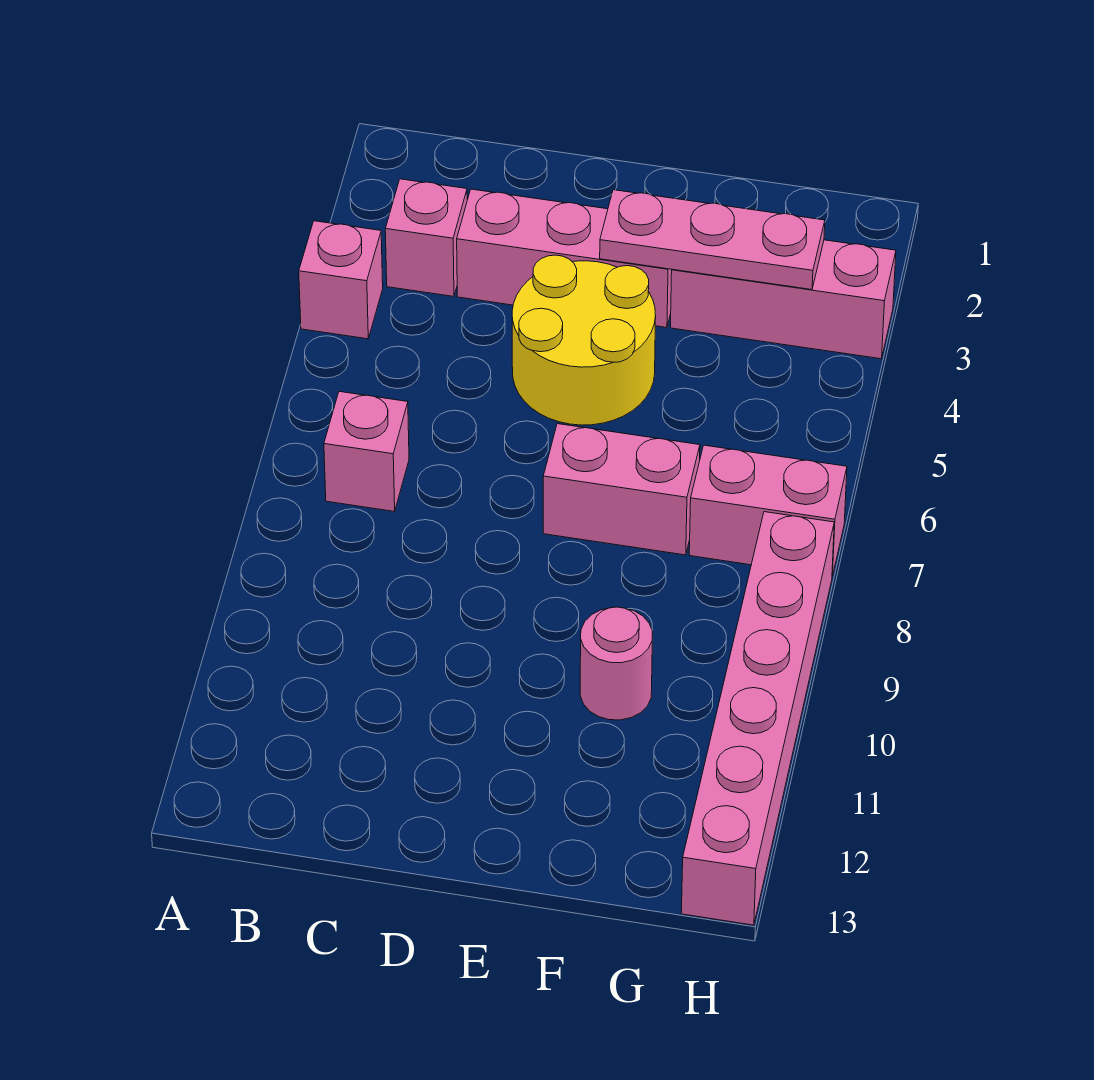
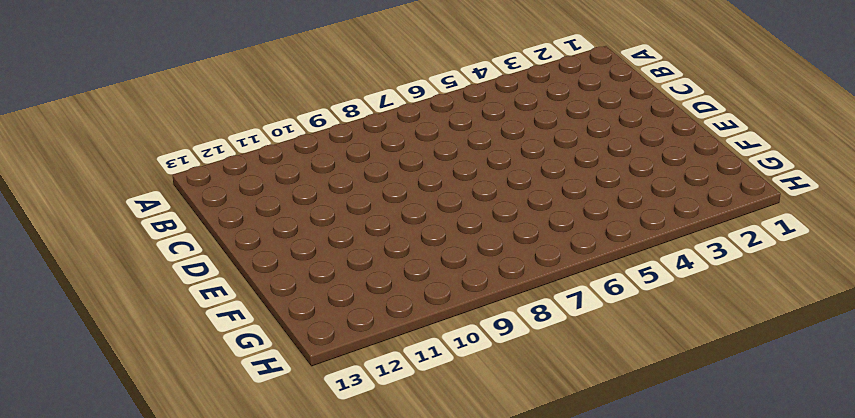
none -> pink 1x1 brick [299,221,383,339]
none -> pink 1x1 brick [385,179,467,296]

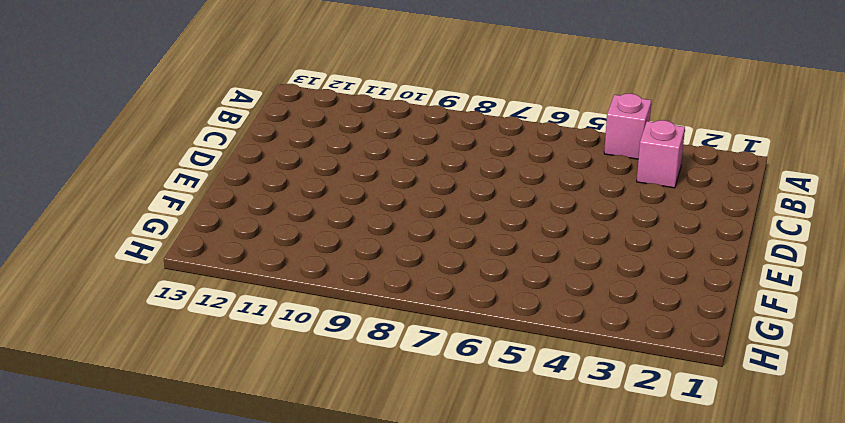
none -> pink 1x1 brick [324,391,409,512]
none -> pink 1x3 brick [457,189,672,328]

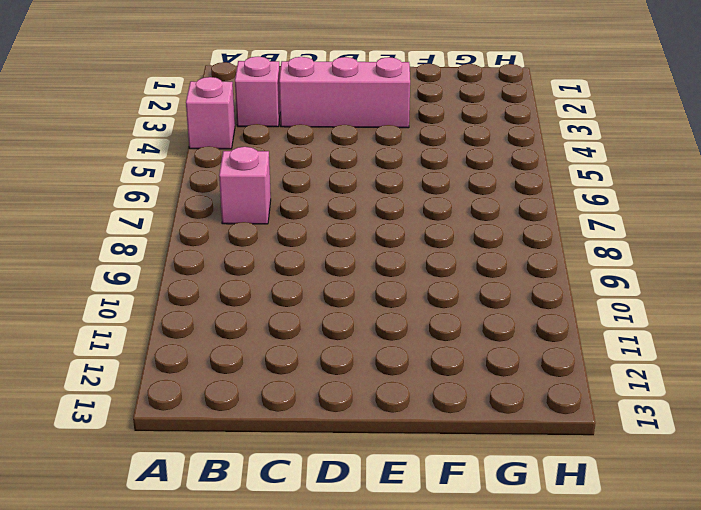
none -> yellow 2x2 round brick [512,255,656,425]
none -> pink 1x2 brick [543,424,700,555]

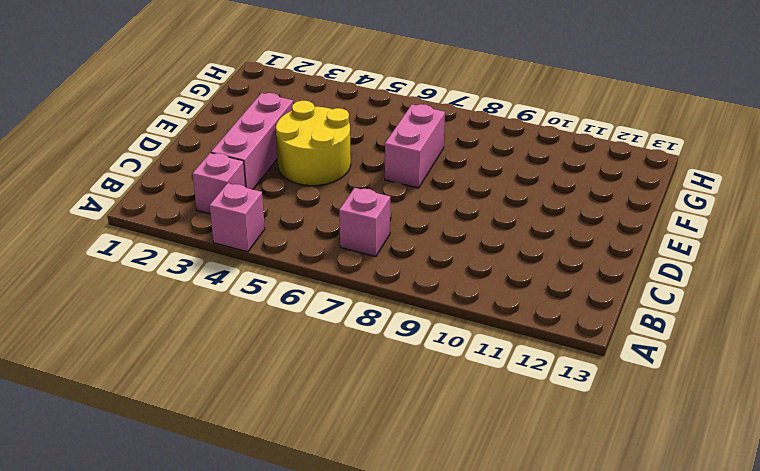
none -> pink 1x3 brick [671,240,896,359]
none -> pink 1x1 round brick [580,607,653,720]

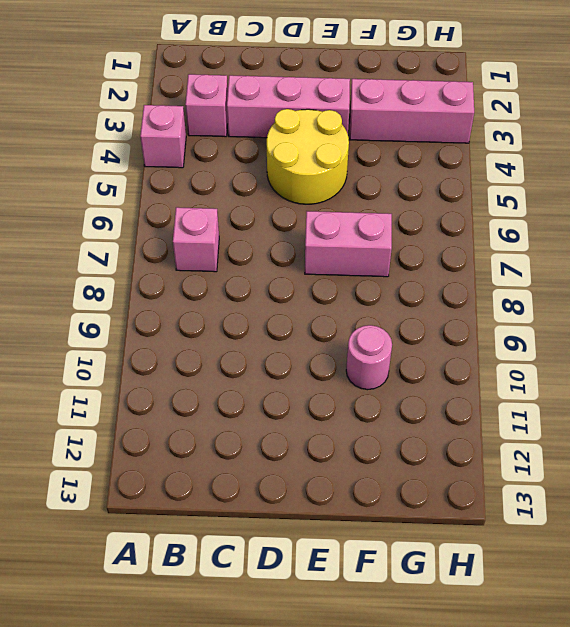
none -> pink 1x2 brick [689,445,847,576]
none -> pink 1x6 brick [681,512,834,925]

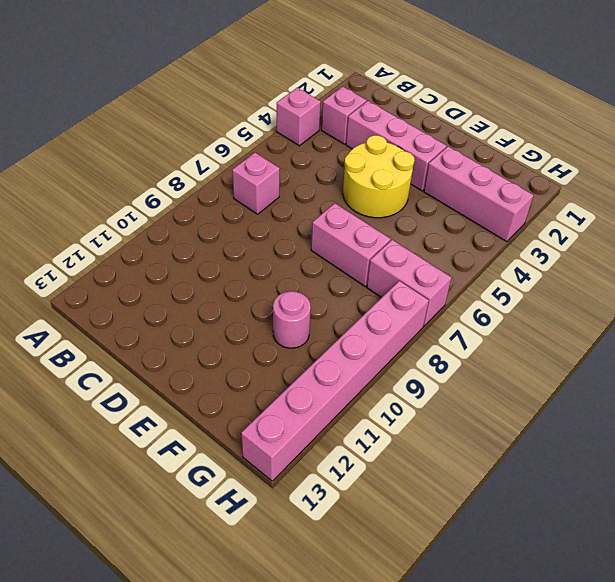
none -> pink 1x3 plate [600,190,825,290]

